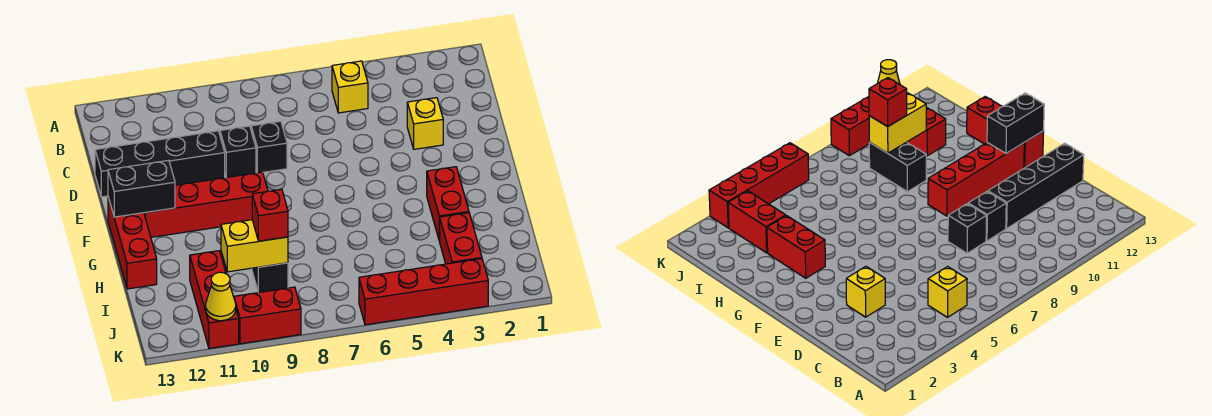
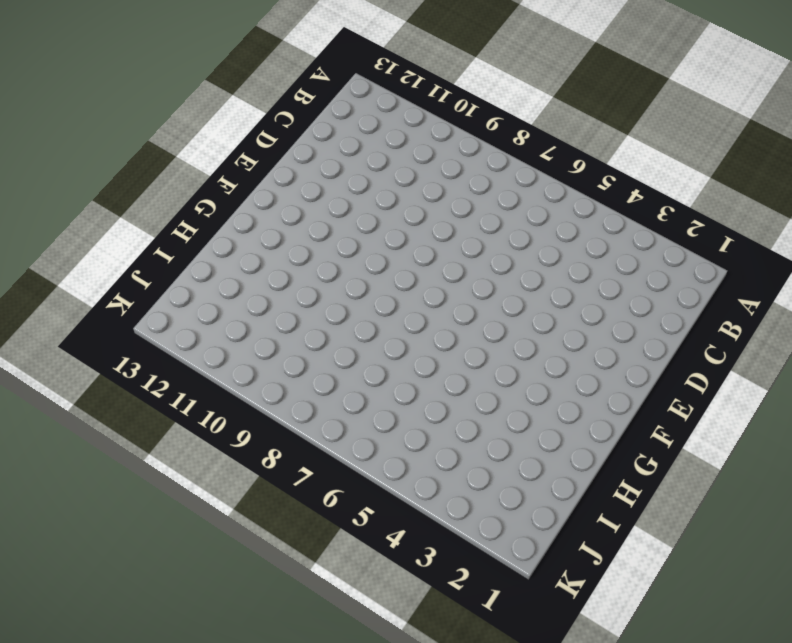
none -> yellow 1x1 brick [332,61,368,113]
none -> yellow 1x1 brick [407,98,443,149]
none -> black 1x1 brick [251,121,287,173]

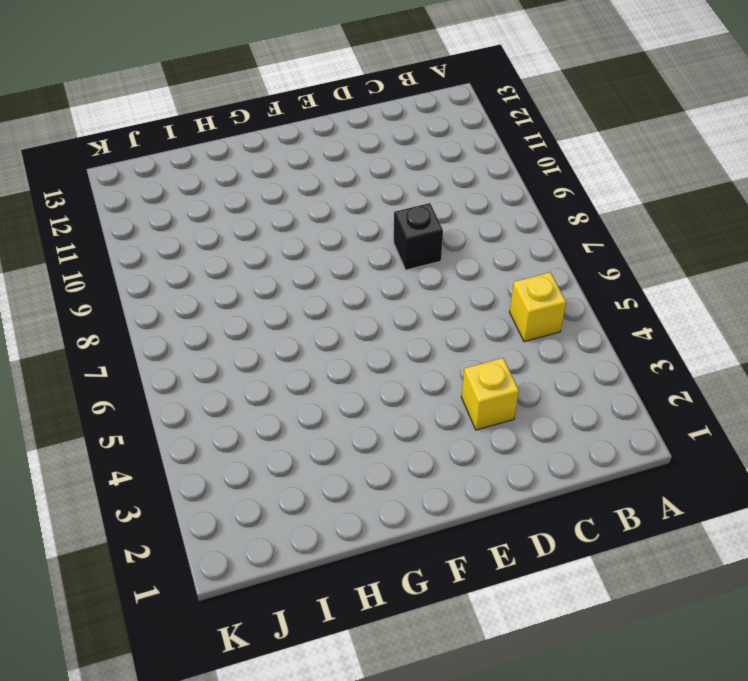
none -> black 1x1 brick [220,126,256,177]
none -> black 1x4 brick [95,131,225,197]
none -> red 1x4 brick [144,172,268,237]

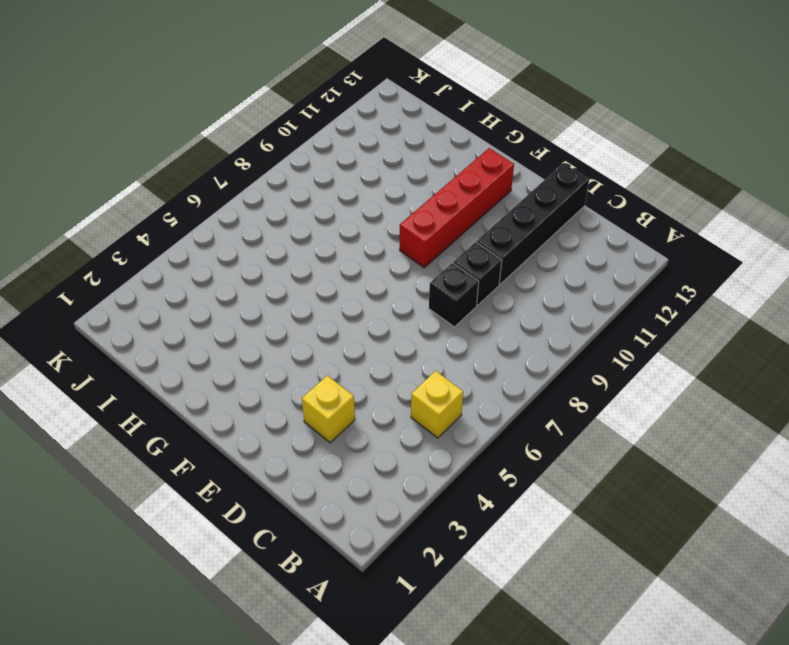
none -> red 1x3 brick [108,197,157,289]
none -> red 1x2 brick [427,167,469,241]
none -> black 1x2 brick [252,263,288,293]

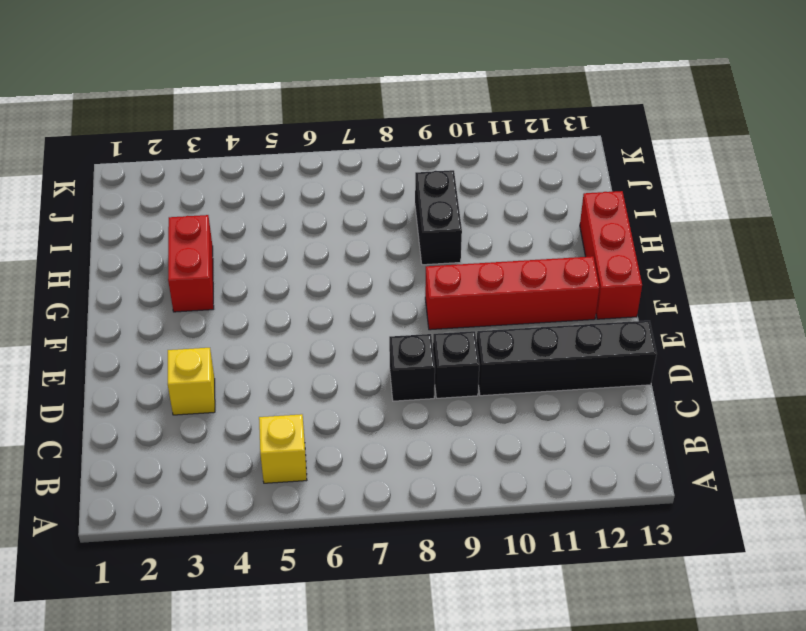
none -> red 1x2 brick [440,213,482,264]
none -> red 1x3 brick [190,251,239,348]
none -> red 1x4 brick [359,259,488,325]

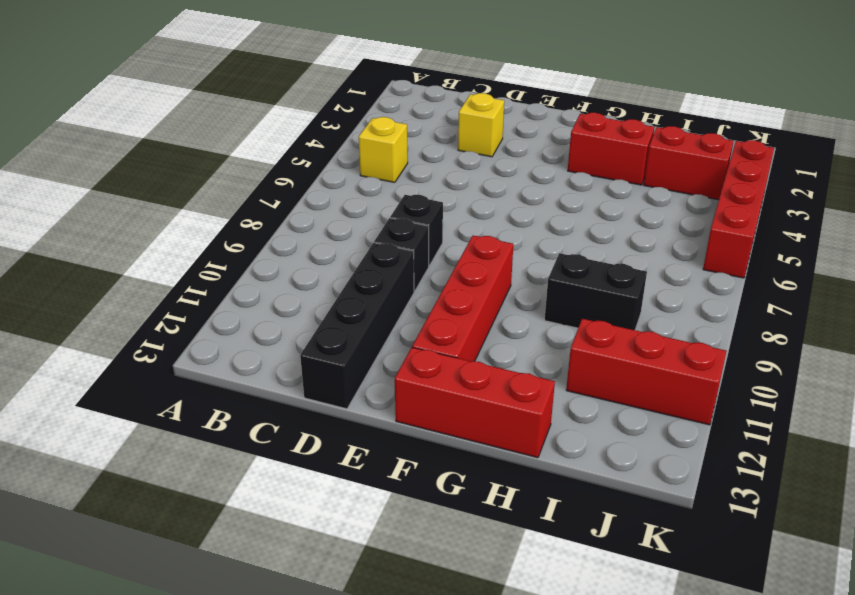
none -> red 1x2 brick [234,287,301,344]
none -> black 1x2 brick [108,160,175,217]
none -> yellow 1x2 brick [221,220,288,272]

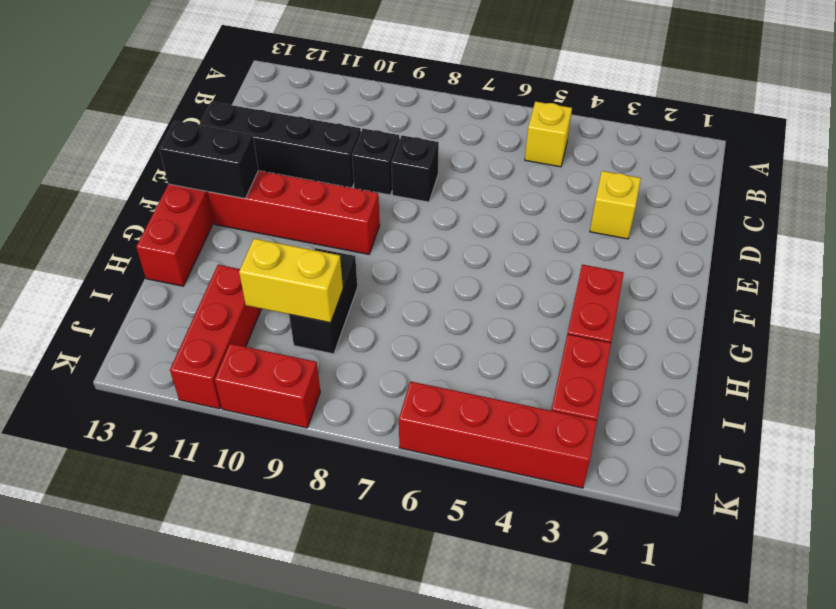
none -> yellow 1x1 cone [206,272,236,321]
none -> red 1x1 brick [252,189,288,241]

